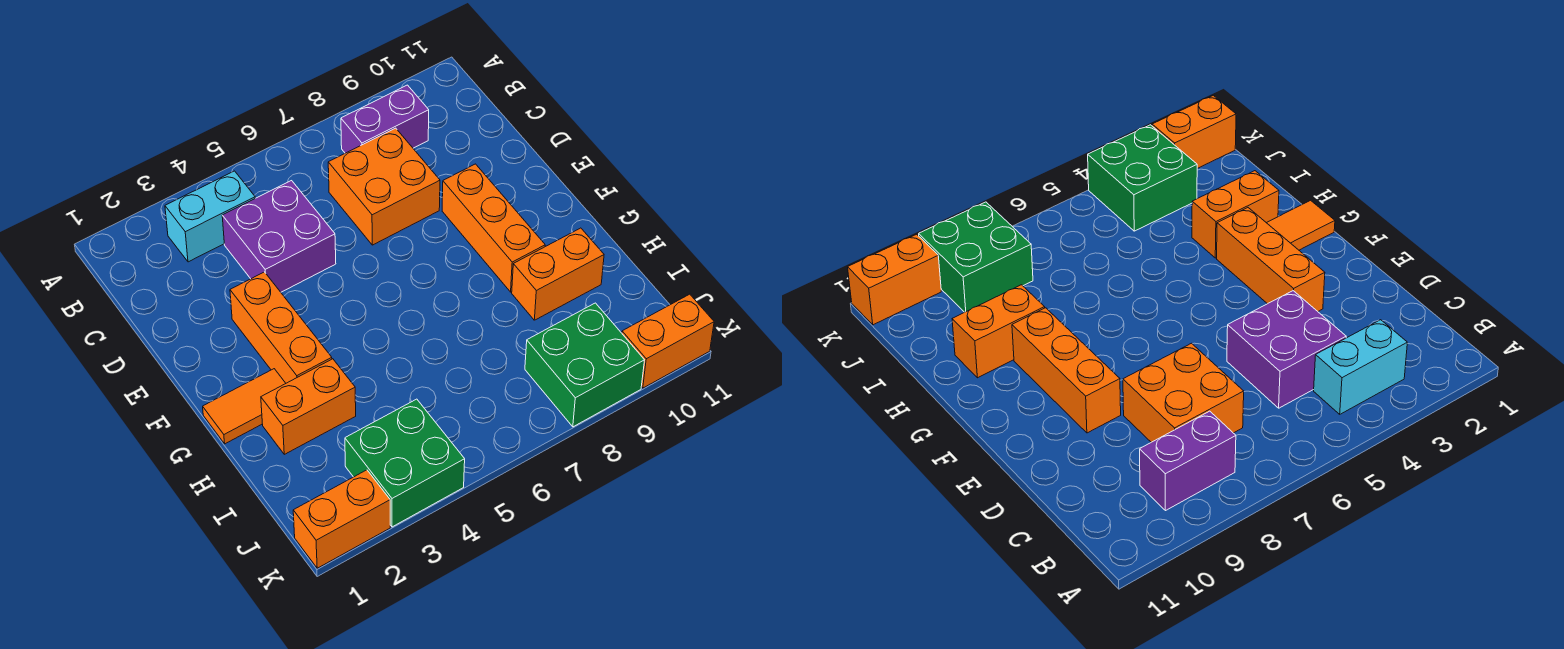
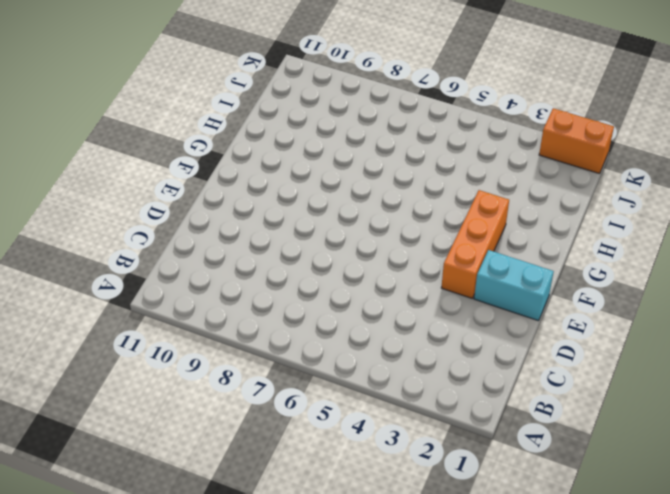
cyan 1x2 brick [474,250,554,321] -> cyan 1x2 brick moved to [165,171,255,262]
none -> purple 1x2 brick [341,85,429,153]
none -> purple 2x2 brick [222,181,336,292]
none -> orange 2x2 brick [328,128,440,245]

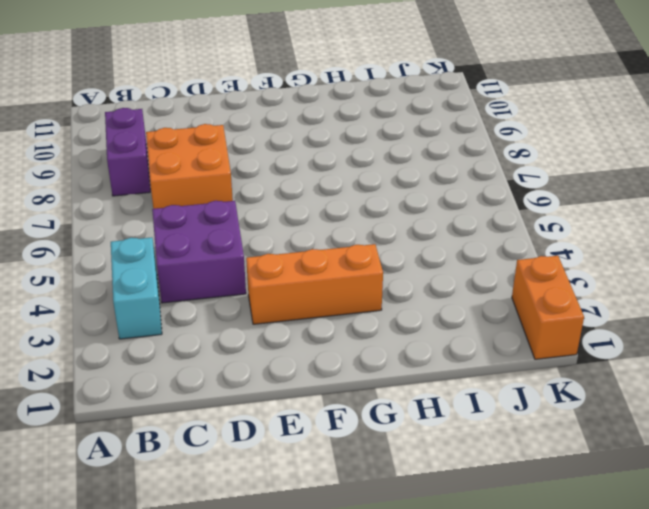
none -> orange 1x3 brick [442,164,545,292]
none -> orange 1x2 tile [203,369,286,444]
none -> orange 1x2 brick [261,359,356,454]

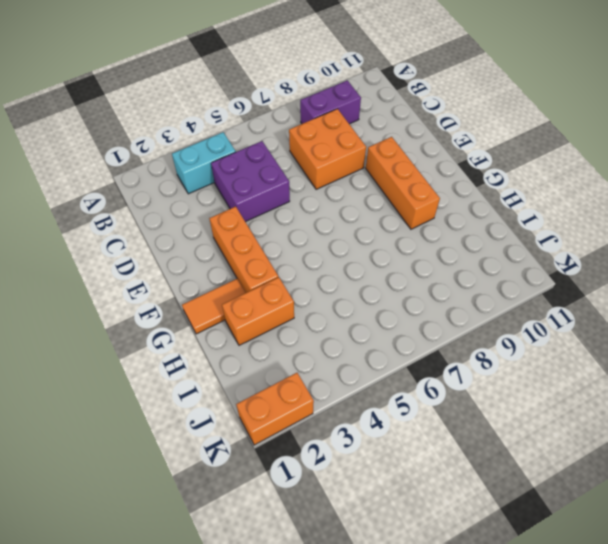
none -> orange 1x2 brick [512,228,604,320]
none -> green 2x2 brick [345,399,465,527]
none -> green 2x2 brick [525,303,645,427]

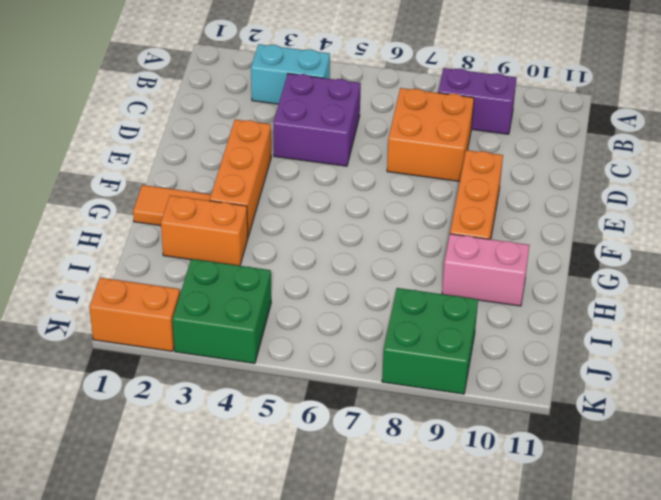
pink 1x2 brick [442,234,529,306] -> orange 1x2 brick [512,228,604,320]
none -> orange 1x2 brick [622,294,714,388]

